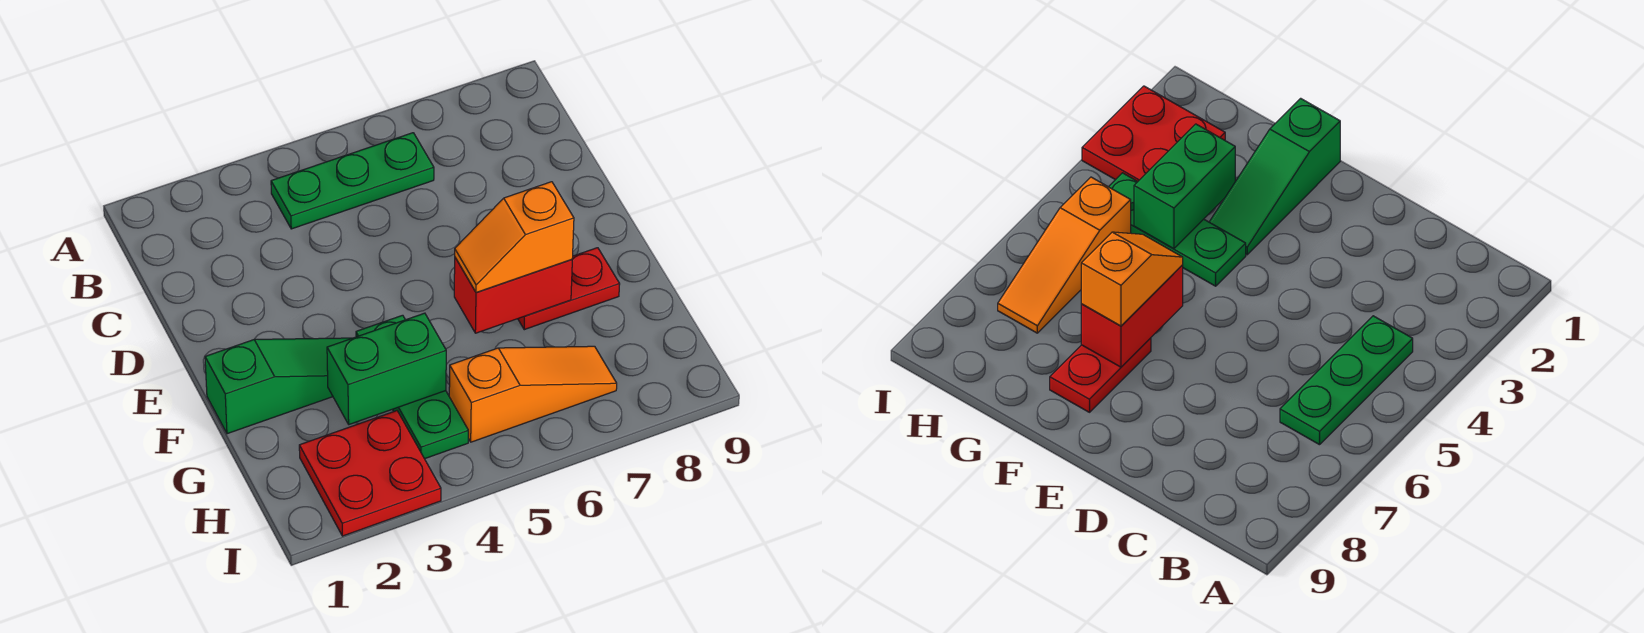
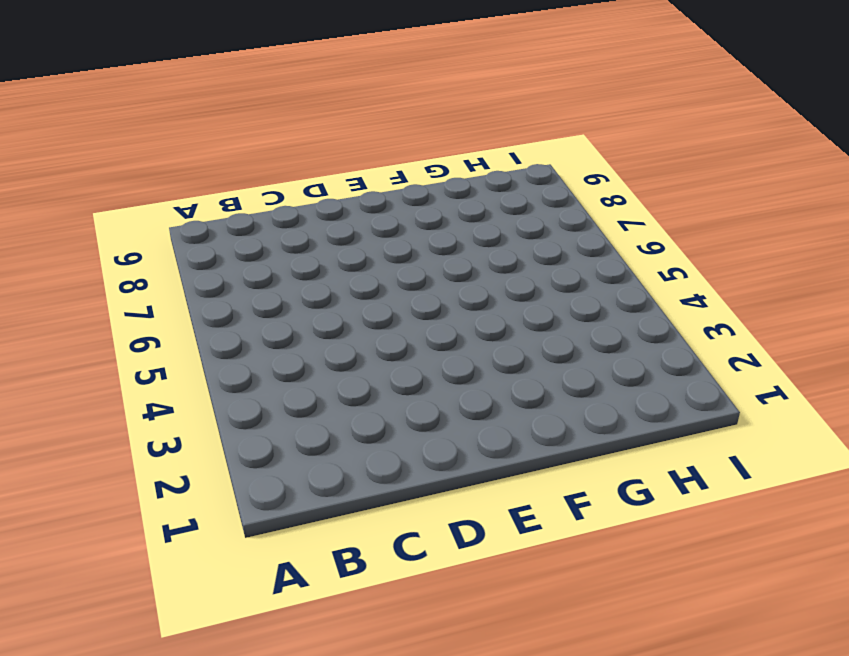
none -> green 1x3 plate [271,133,434,229]
none -> green 1x3 slope [205,338,352,434]

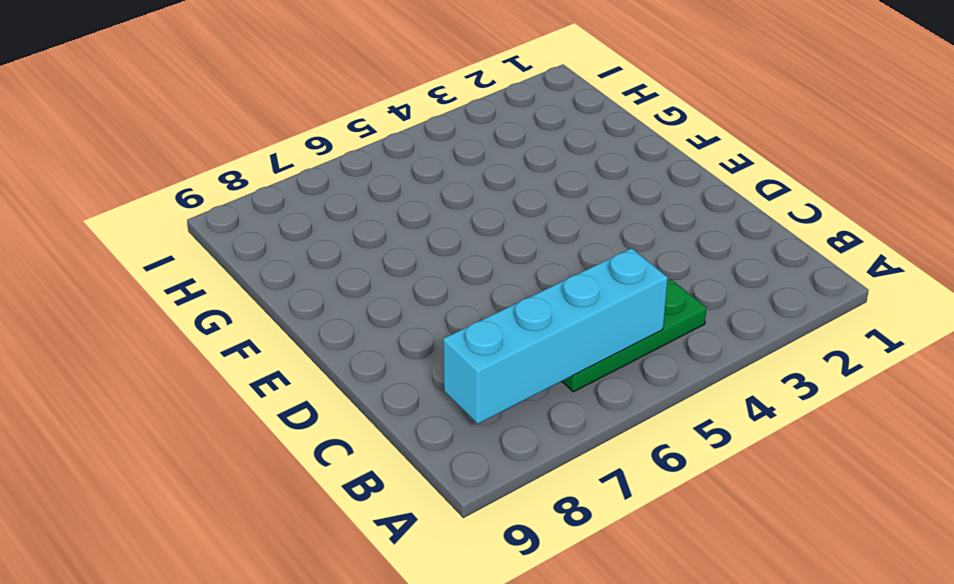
cyan 1x4 brick [443,248,668,424] -> none
none -> green 1x3 slope [205,338,352,434]
none -> green 1x3 plate [356,315,468,459]

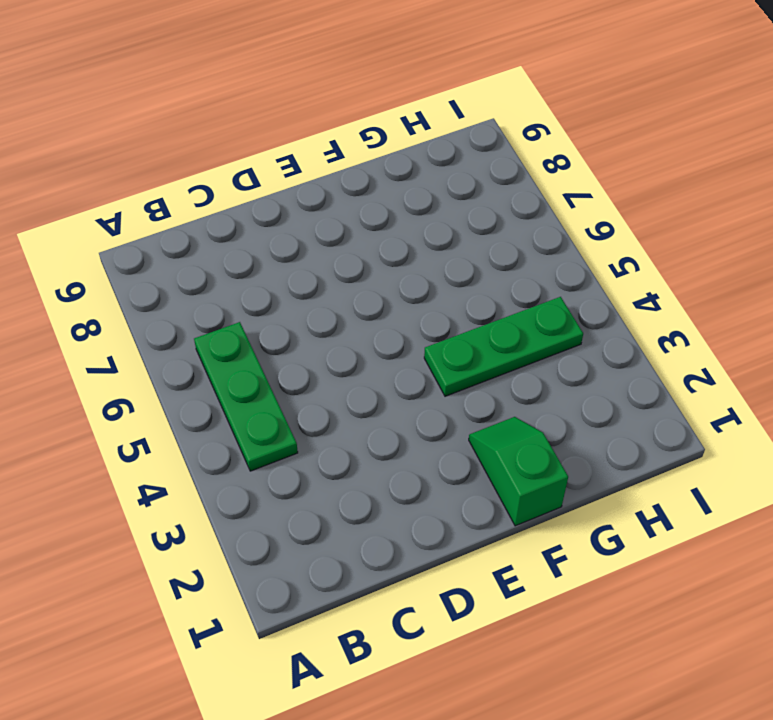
green 1x2 slope [469,417,568,526] -> green 1x3 slope [205,338,352,434]
none -> red 1x2 plate [518,248,620,330]
none -> red 2x2 plate [299,411,441,536]

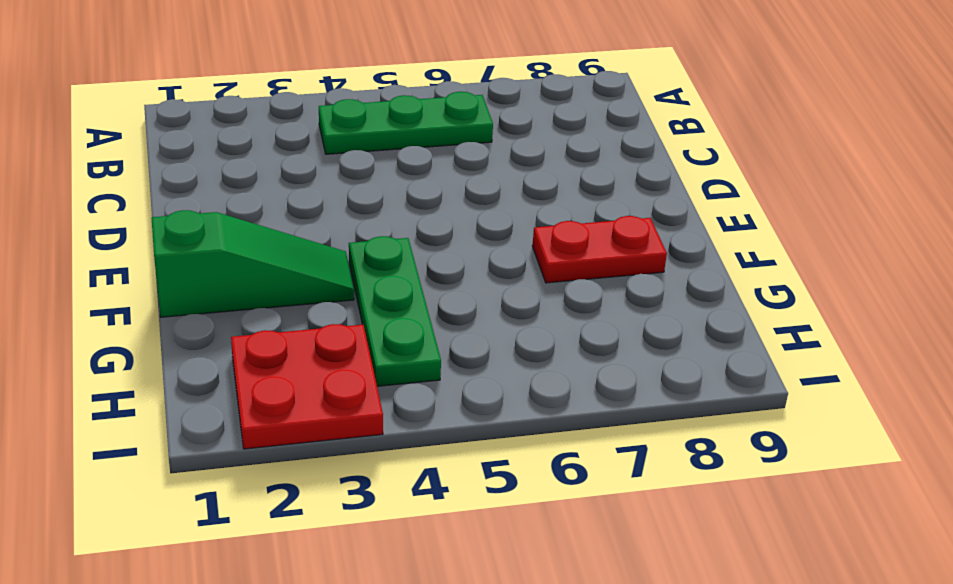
none -> orange 1x3 slope [449,346,617,442]
none -> red 1x2 brick [454,258,572,333]

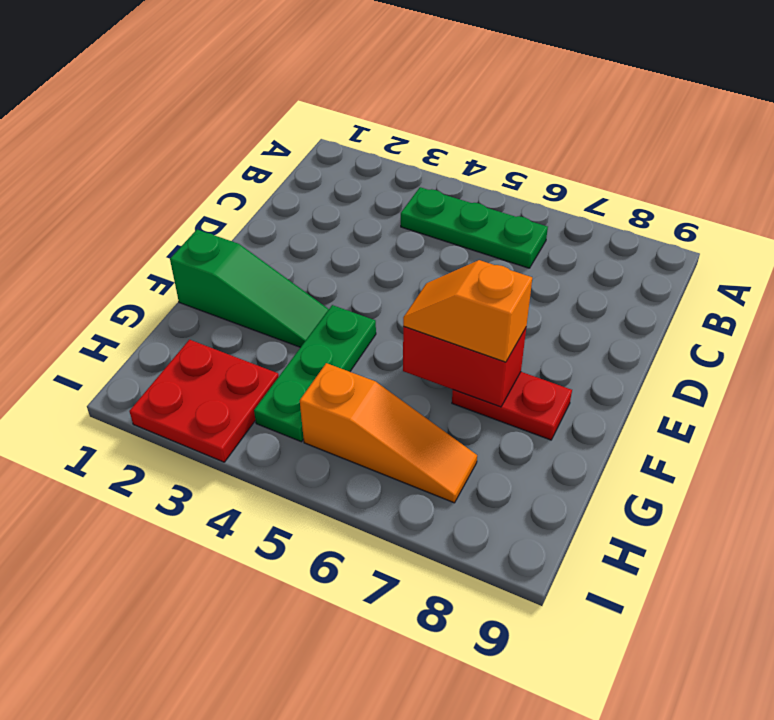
none -> green 1x2 brick [327,313,446,424]

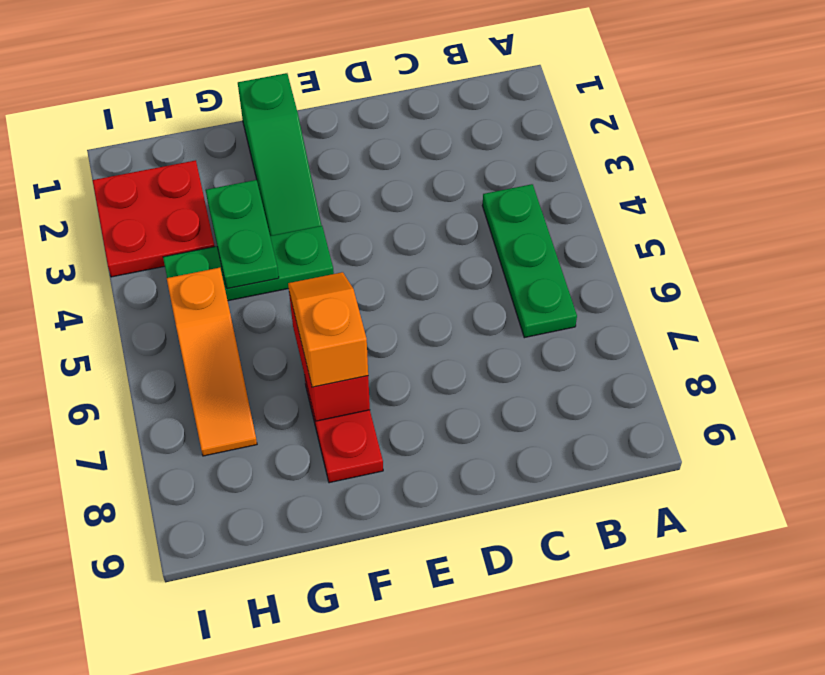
green 1x2 plate [206,180,279,289] -> green 1x2 brick [327,313,446,424]

